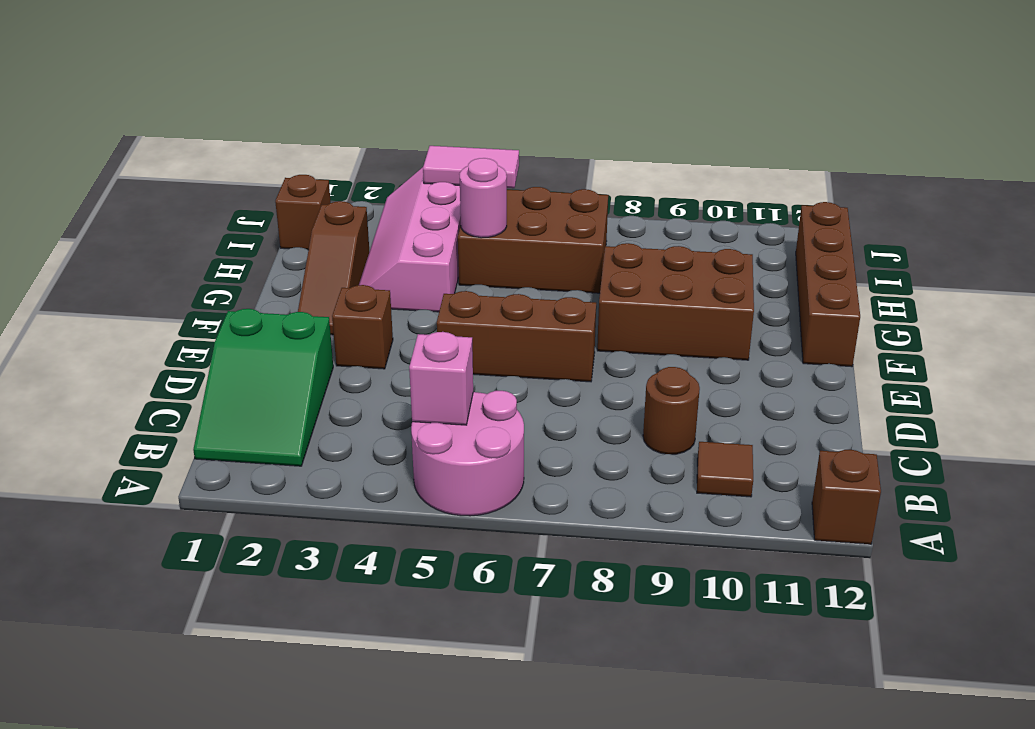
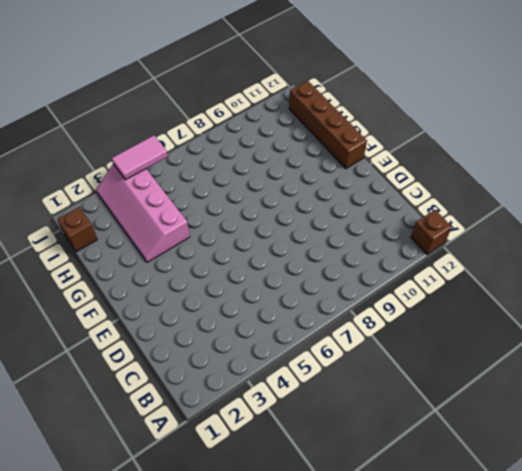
none -> pink 2x2 round brick [411,391,524,516]
none -> green 2x3 slope [193,309,333,466]
none -> brown 1x1 tile [697,442,753,497]

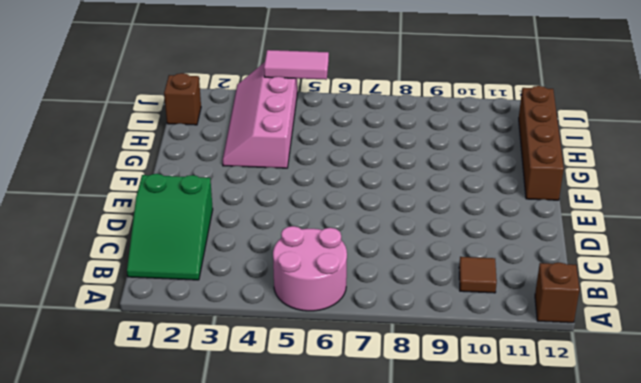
none -> brown 1x1 round brick [643,367,700,454]
none -> brown 1x1 brick [332,285,393,369]
none -> brown 1x3 brick [437,291,596,382]

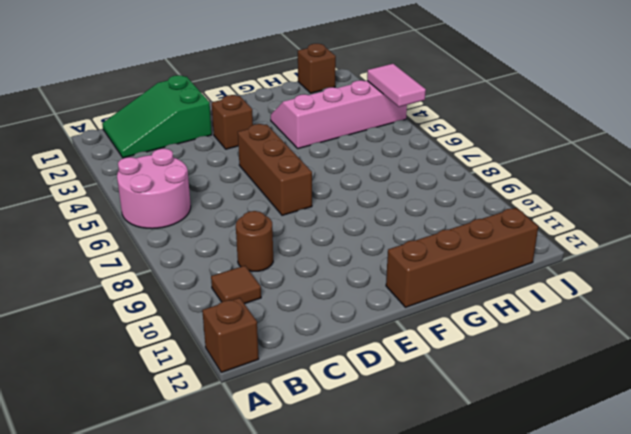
none -> brown 1x3 slope [298,201,369,335]
none -> brown 2x3 brick [597,243,754,360]
none -> brown 2x3 brick [458,187,608,293]

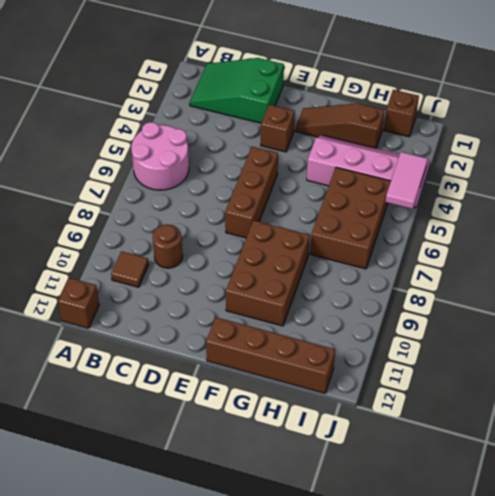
none -> pink 1x1 brick [409,332,473,425]
none -> pink 1x1 round brick [460,158,507,238]

